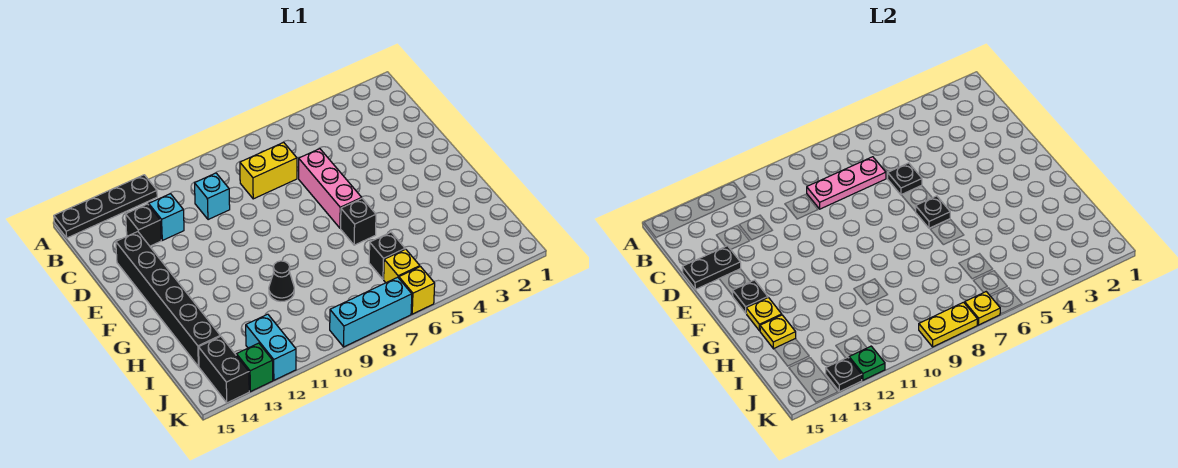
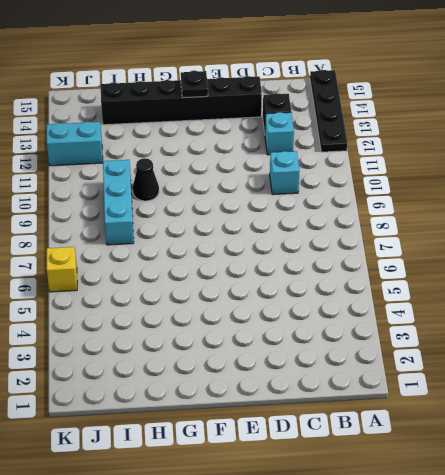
cyan 1x3 brick [103,160,134,245] -> cyan 1x3 brick moved to [330,277,412,347]
none -> yellow 1x2 brick [240,142,297,199]
none -> pink 1x3 brick [299,149,362,228]
none -> black 1x1 brick [341,198,376,245]

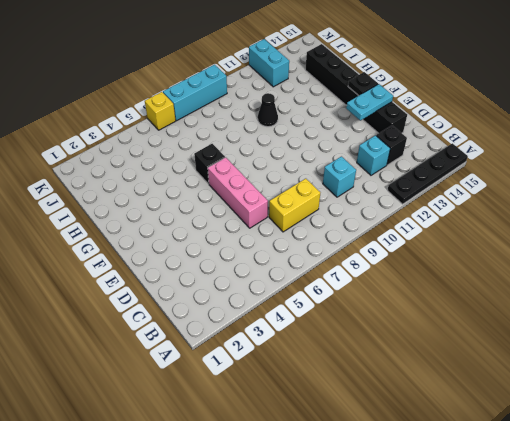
cyan 1x2 plate [346,84,393,121] -> none
none -> black 1x1 brick [369,232,405,279]
none -> yellow 1x1 brick [384,249,420,283]
none -> black 1x2 brick [199,336,249,403]

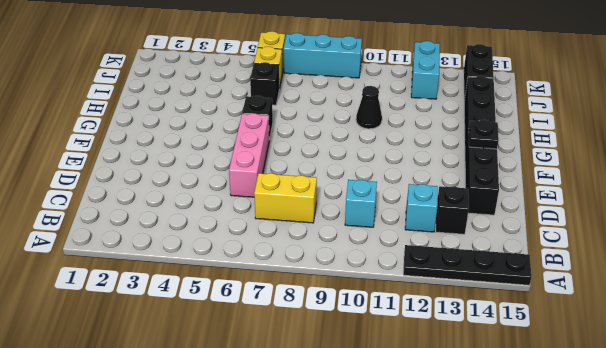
none -> green 1x1 brick [236,343,273,392]
none -> pink 1x3 plate [807,157,886,209]
none -> black 1x1 plate [888,163,922,195]

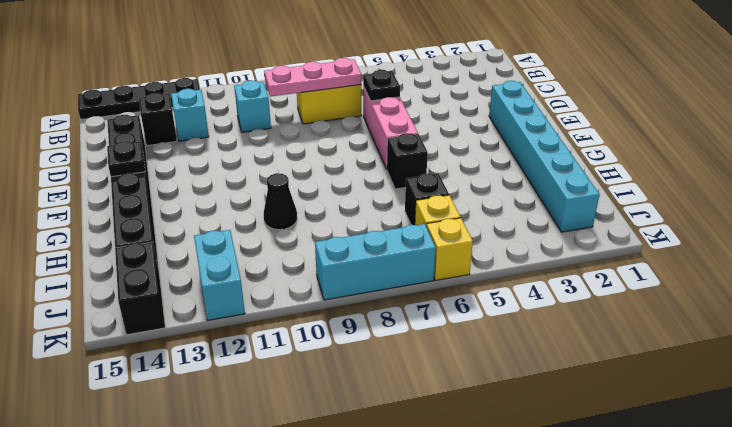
cyan 1x6 brick [489,81,600,232] -> none
none -> green 1x1 brick [236,343,273,392]
none -> black 1x2 plate [682,246,741,289]
none -> black 1x1 plate [916,196,950,228]

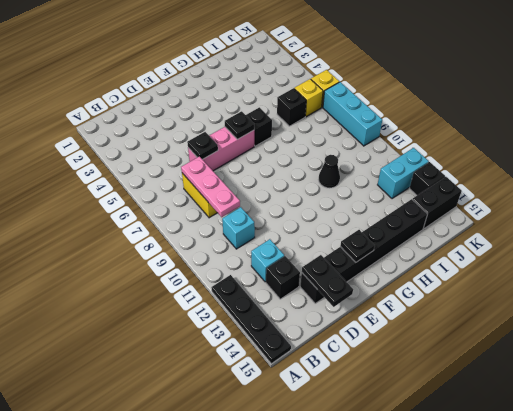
black 1x1 brick [410,162,445,195] -> green 1x1 brick [236,343,273,392]
none -> yellow 1x1 plate [746,297,782,331]
none -> yellow 1x1 plate [760,315,796,349]
none -> yellow 1x1 plate [965,292,1000,325]

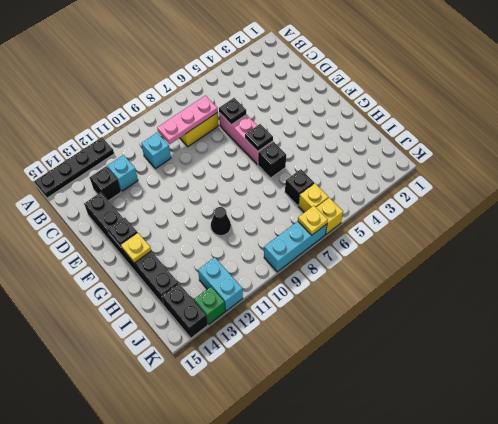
none -> black 1x2 plate [682,246,741,289]
none -> yellow 1x1 plate [760,315,796,349]
none -> yellow 1x2 plate [919,302,978,347]

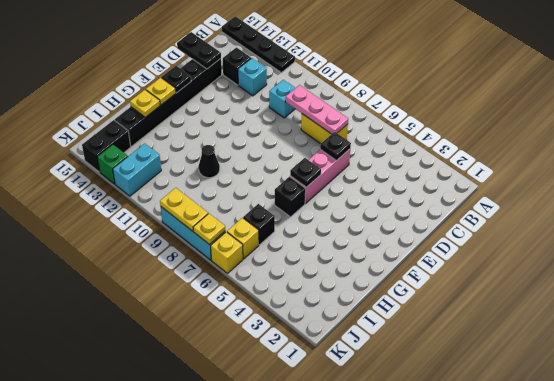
none -> green 1x1 plate [849,346,885,380]
none -> black 1x1 plate [826,357,862,392]

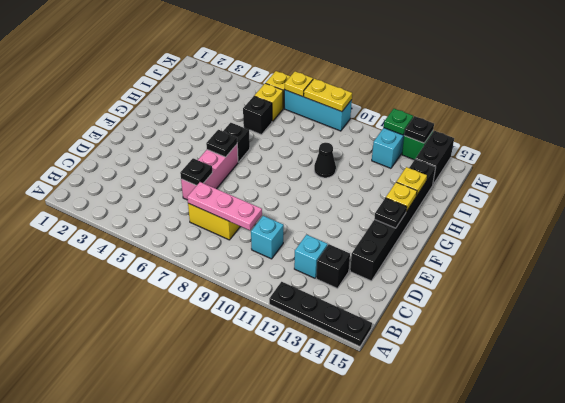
none -> black 1x2 plate [682,246,741,289]

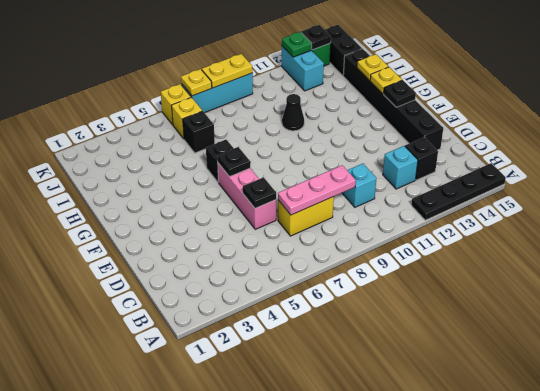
none -> black 1x2 plate [682,246,741,289]

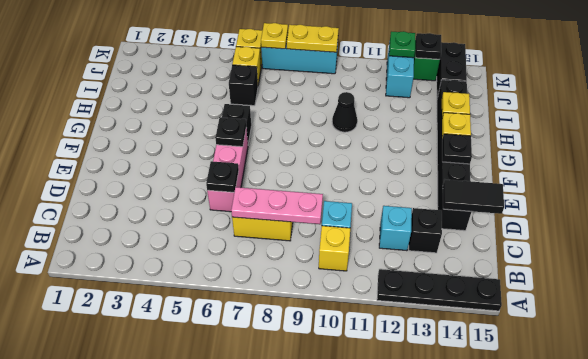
yellow 1x1 brick [319,226,350,271] -> none
black 1x2 tile [443,180,504,214] -> black 1x2 plate [682,246,741,289]

